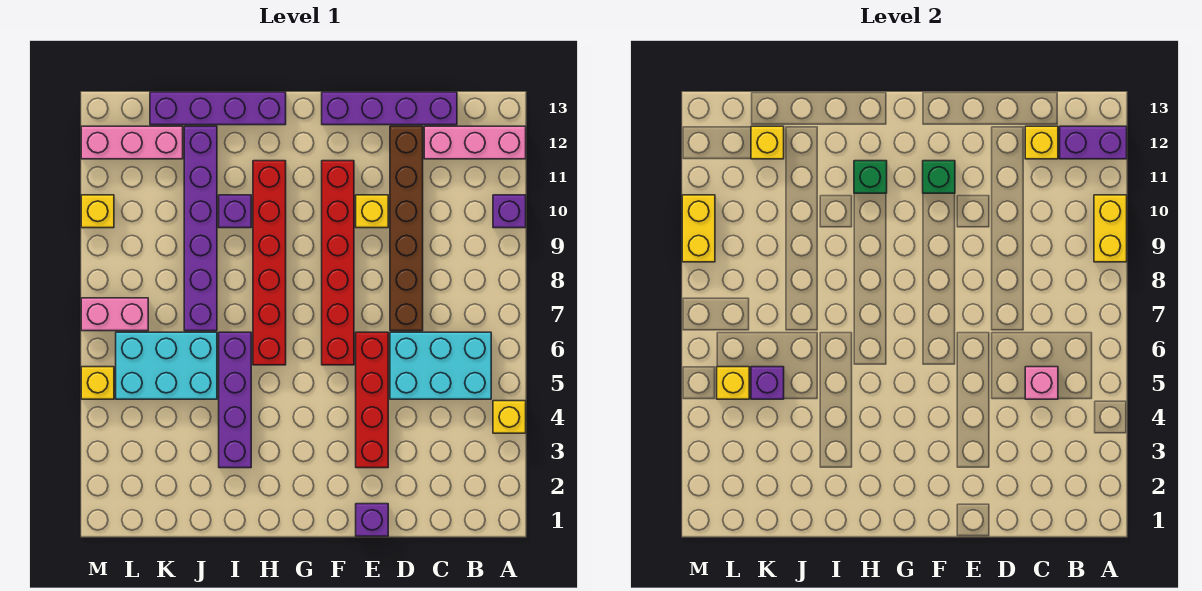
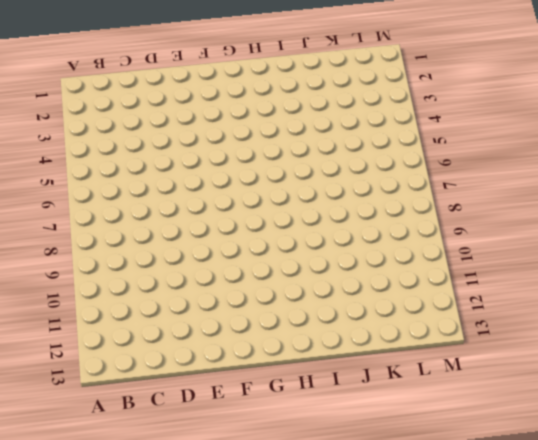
none -> yellow 1x1 brick [493,401,526,433]
none -> purple 1x1 brick [493,195,526,228]
none -> pink 1x3 brick [424,126,526,159]
none -> cyan 2x3 brick [390,332,491,399]

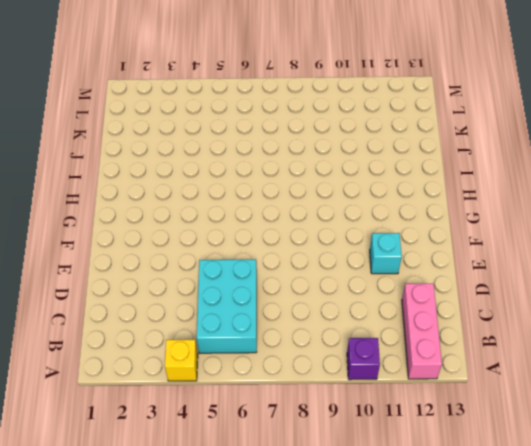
cyan 1x1 brick [370,233,402,274] -> none
none -> purple 1x4 brick [322,92,457,125]
none -> brown 1x6 brick [390,126,423,331]
none -> purple 1x1 brick [356,504,388,536]
none -> red 1x4 brick [356,332,388,468]

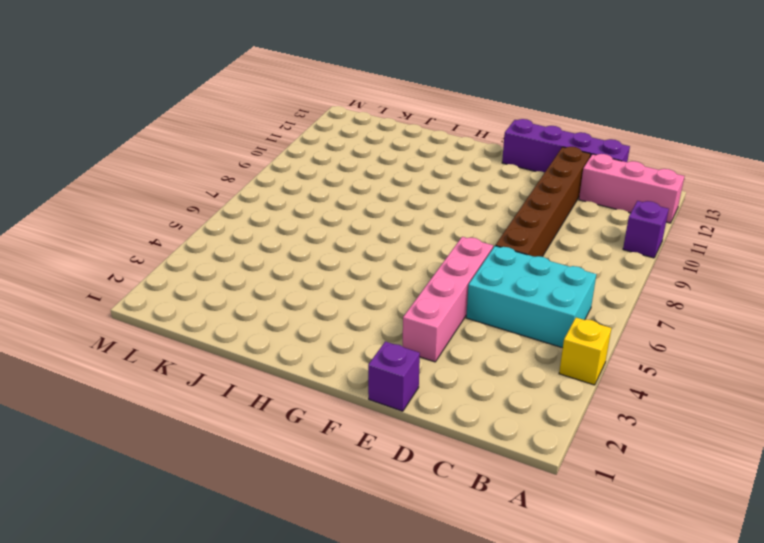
pink 1x4 brick [403,237,493,362] -> red 1x4 brick [356,332,388,468]
none -> yellow 1x1 brick [356,195,388,228]
none -> red 1x6 brick [322,161,354,365]
none -> red 1x6 brick [253,161,286,365]
none -> purple 1x4 brick [150,92,286,125]

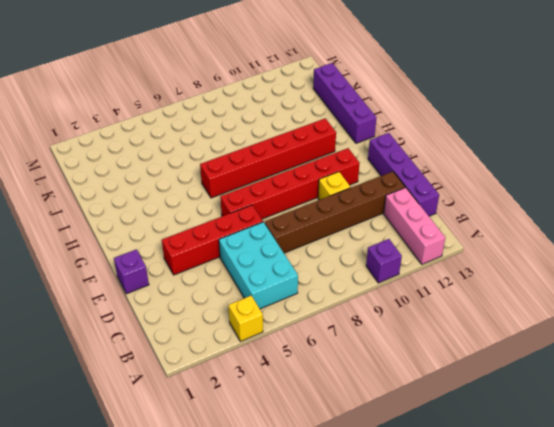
none -> purple 1x4 brick [219,332,251,468]
none -> purple 1x1 brick [219,195,251,228]
none -> cyan 2x3 brick [116,332,217,399]
none -> purple 1x6 brick [184,126,217,331]

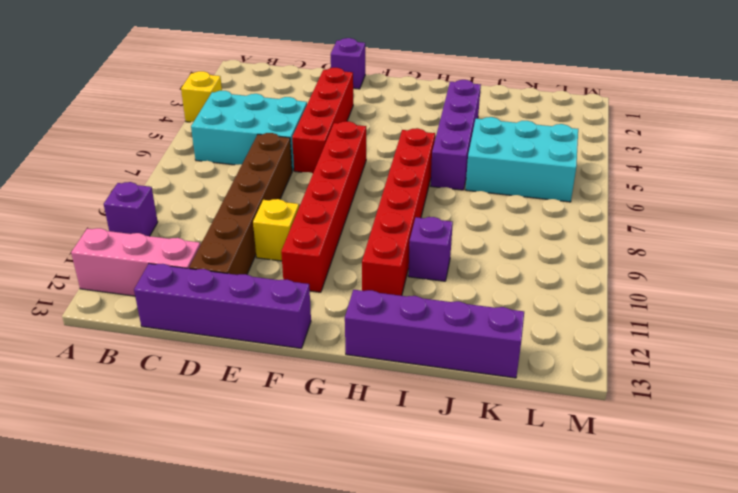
none -> purple 1x6 brick [184,126,217,331]
none -> pink 1x3 brick [81,126,183,159]
none -> pink 1x2 brick [81,298,148,331]
none -> yellow 1x1 brick [81,367,114,399]

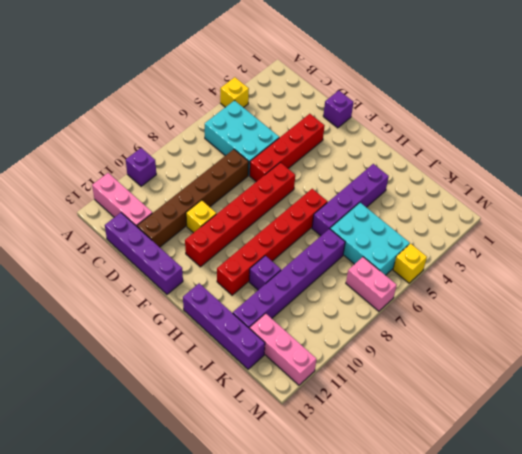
none -> yellow 1x1 brick [81,195,114,228]
none -> yellow 1x2 brick [1094,195,1127,262]
none -> purple 1x2 brick [1060,126,1127,159]
none -> pink 1x1 brick [1025,367,1058,399]

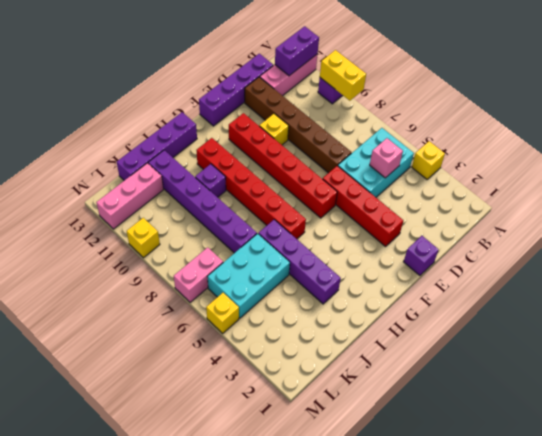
none -> yellow 1x1 brick [1025,126,1058,159]
none -> green 1x1 brick [923,161,955,193]
none -> green 1x1 brick [854,161,887,193]
none -> purple 1x1 brick [751,367,784,399]

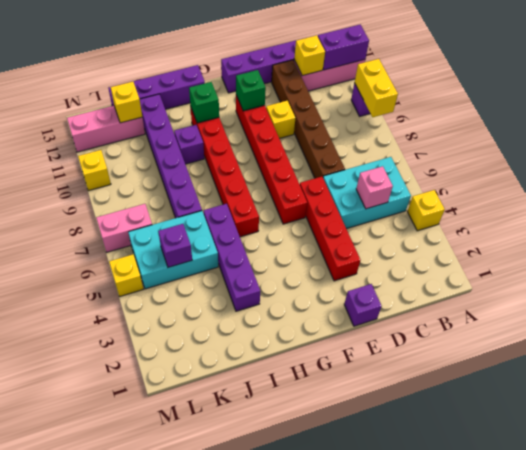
none -> yellow 1x1 brick [717,367,749,399]
none -> yellow 1x2 brick [682,195,715,262]

